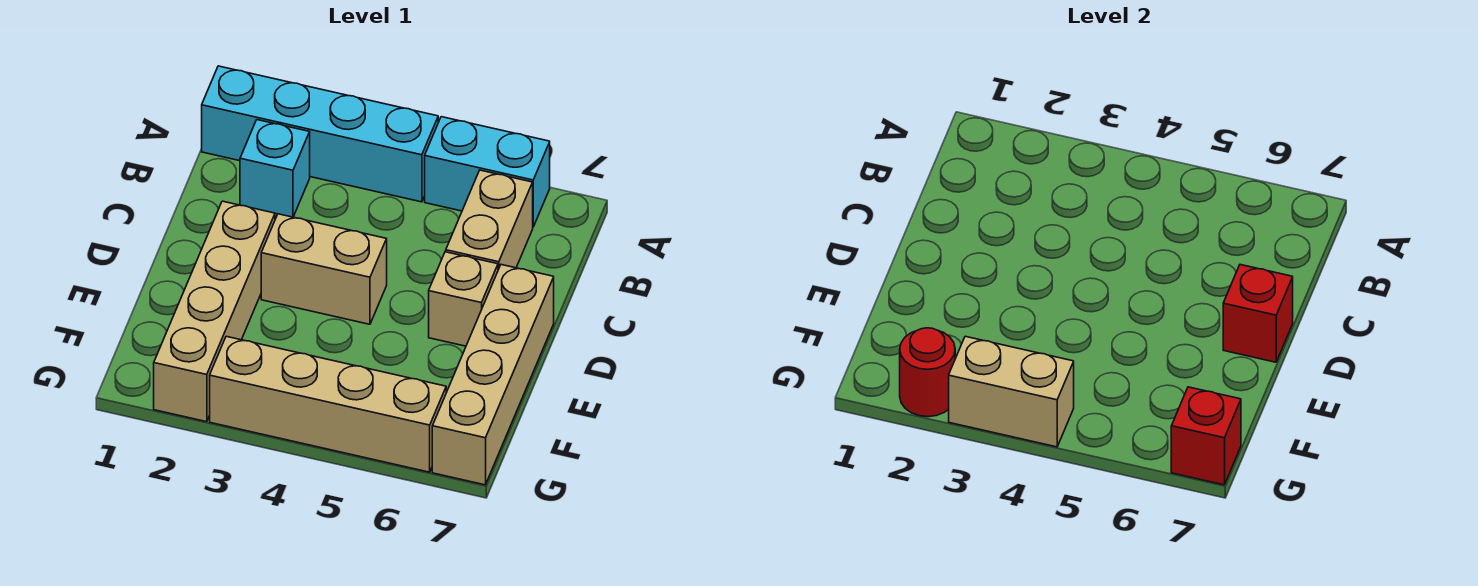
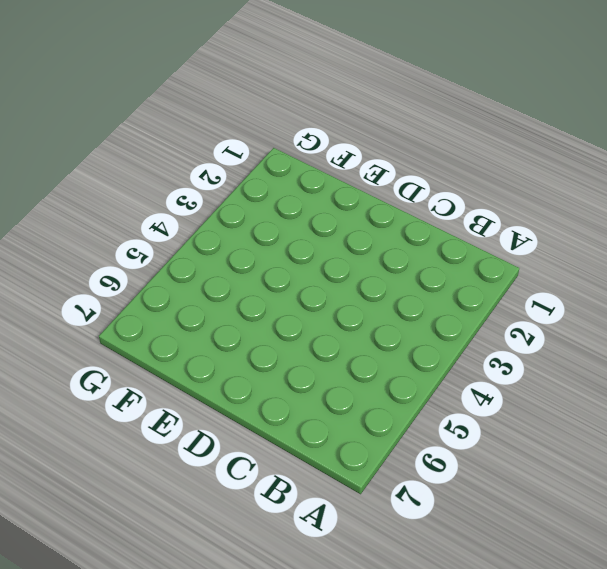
none -> cyan 1x4 brick [202,66,438,202]
none -> cyan 1x2 brick [425,117,550,227]
none -> cyan 1x1 brick [240,120,310,217]

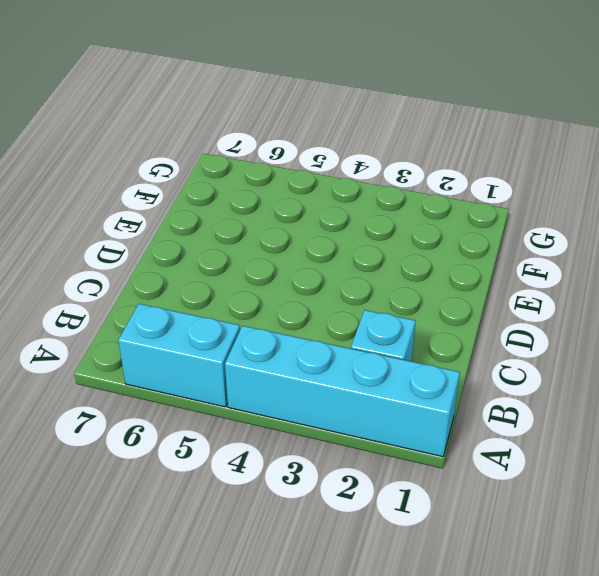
none -> tan 1x2 brick [446,170,533,270]
none -> tan 1x4 brick [154,201,275,422]
none -> tan 1x2 brick [261,214,387,324]

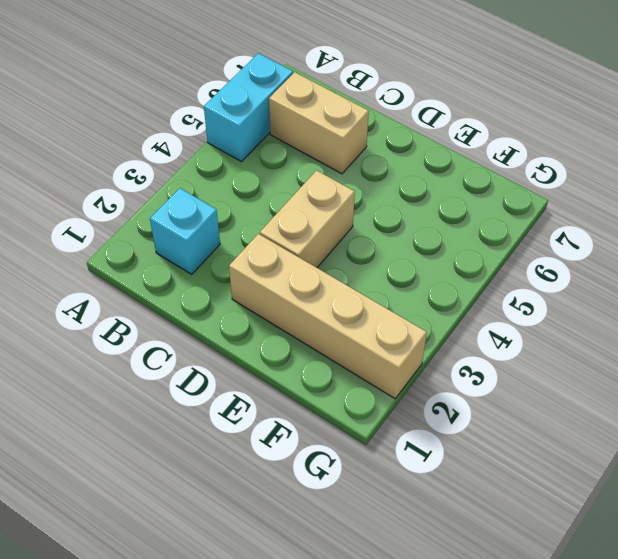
none -> cyan 1x4 brick [202,66,438,202]
none -> tan 1x1 brick [429,252,498,346]
none -> tan 1x4 brick [432,265,554,485]

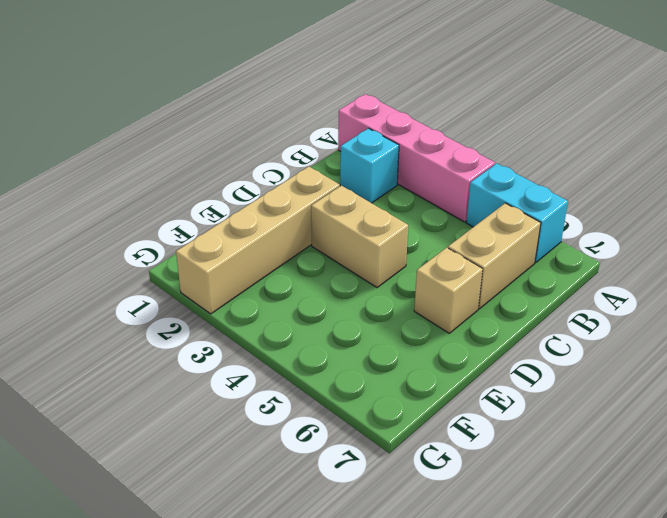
pink 1x4 brick [338,94,495,222] -> cyan 1x4 brick [202,66,438,202]
none -> tan 1x4 brick [432,265,554,485]
none -> tan 1x4 brick [210,336,446,472]
none -> red 1x1 brick [1223,265,1293,362]

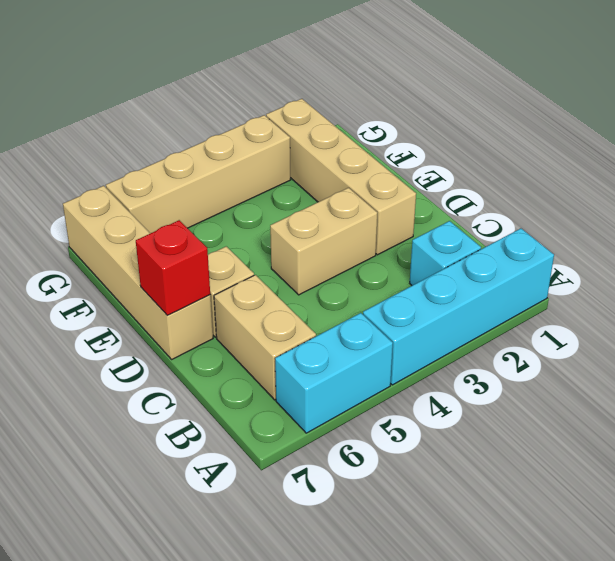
none -> red 1x1 round brick [900,328,955,417]
none -> tan 1x2 brick [949,336,1074,447]
none -> red 1x1 brick [1171,387,1241,485]

